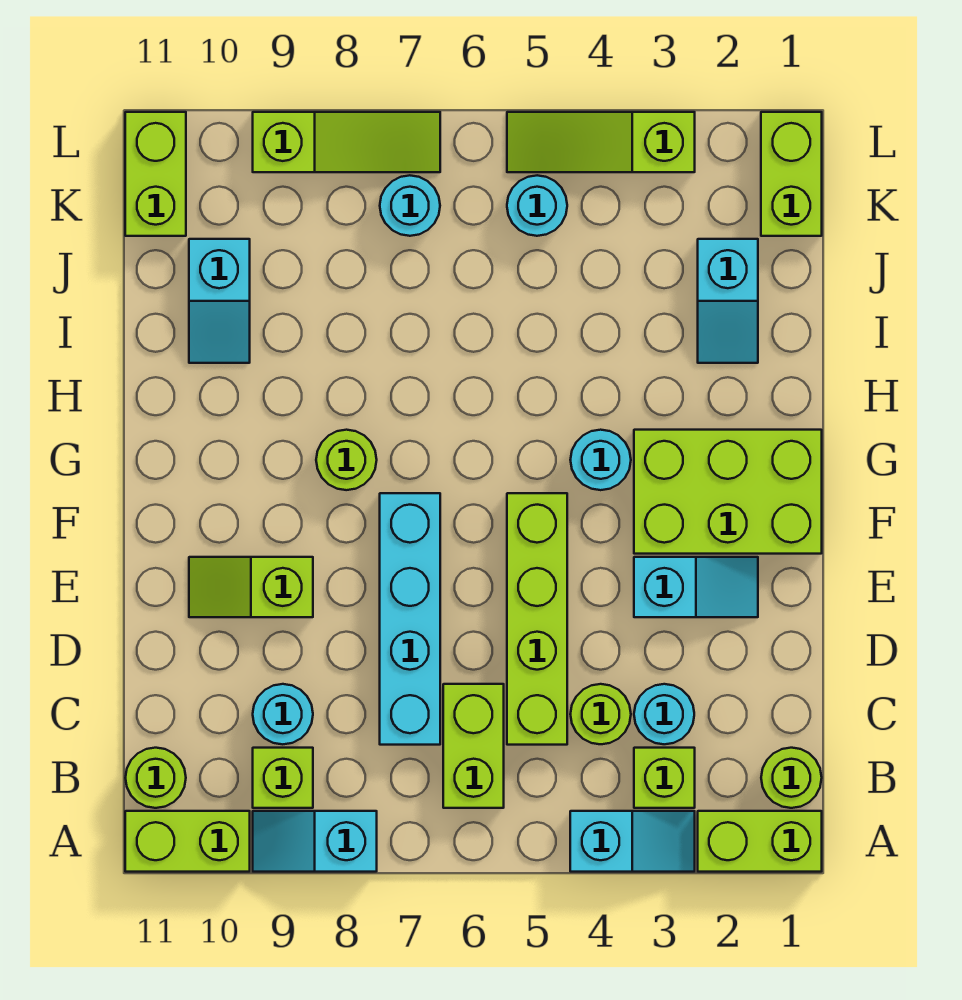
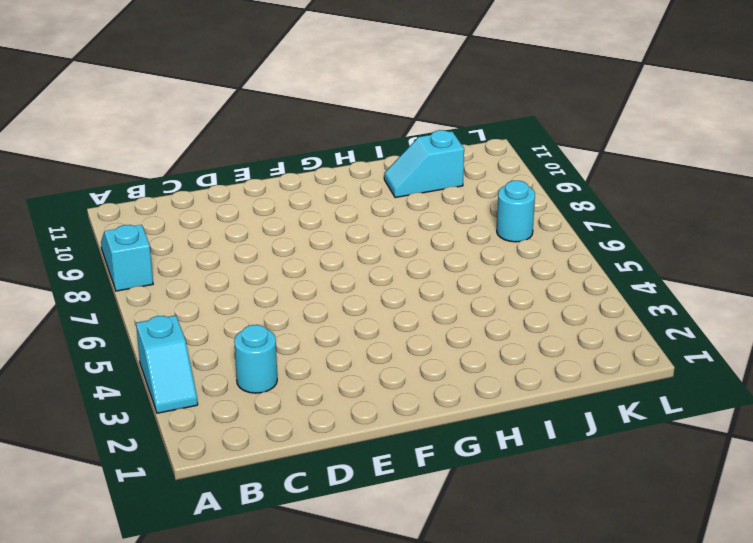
none -> lime 1x2 brick [698,811,822,872]
none -> lime 1x2 brick [125,811,250,872]
none -> lime 1x1 round brick [761,748,822,808]

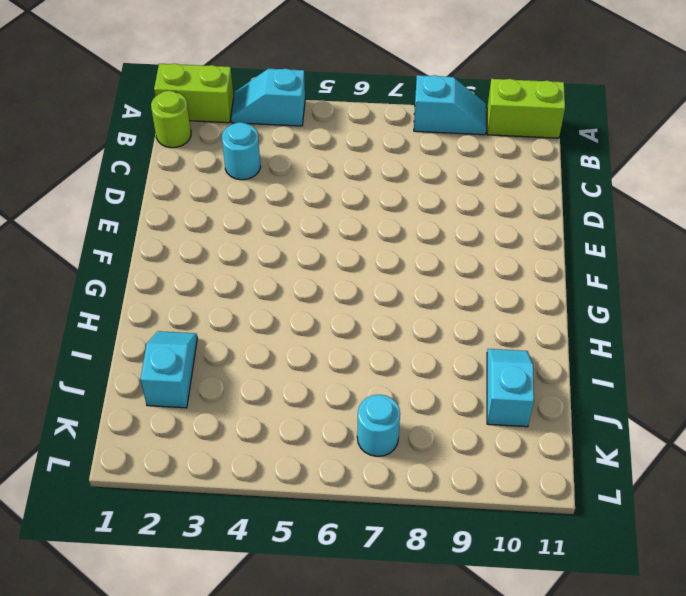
none -> lime 1x1 brick [634,748,695,808]
none -> lime 1x2 brick [443,684,504,808]
none -> lime 1x1 brick [253,748,313,808]

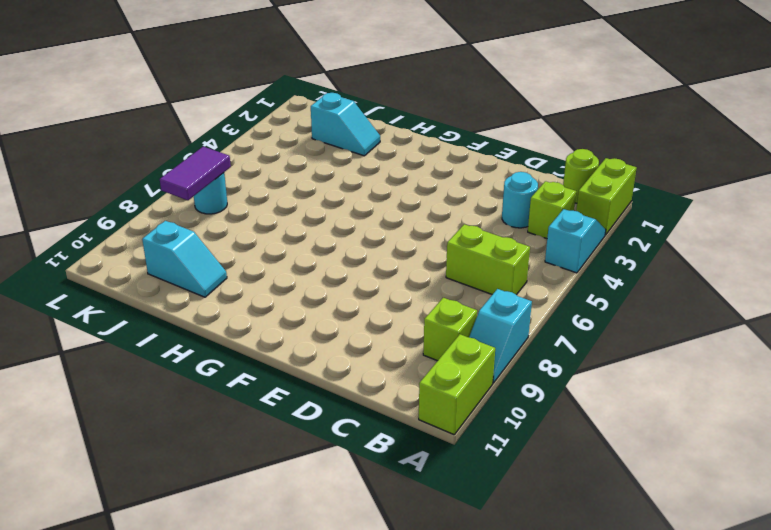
purple 1x2 tile [160,147,231,200] -> none
none -> lime 1x1 round brick [125,748,186,808]
none -> lime 1x1 round brick [570,684,631,744]
none -> lime 1x4 brick [507,493,567,745]

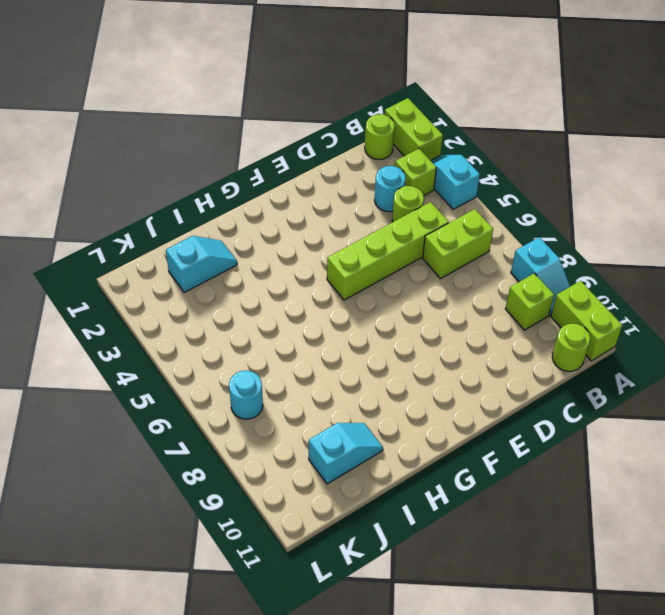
none -> cyan 1x4 brick [380,493,440,745]
none -> cyan 1x1 round brick [253,684,313,744]
none -> cyan 1x2 slope [634,557,758,617]

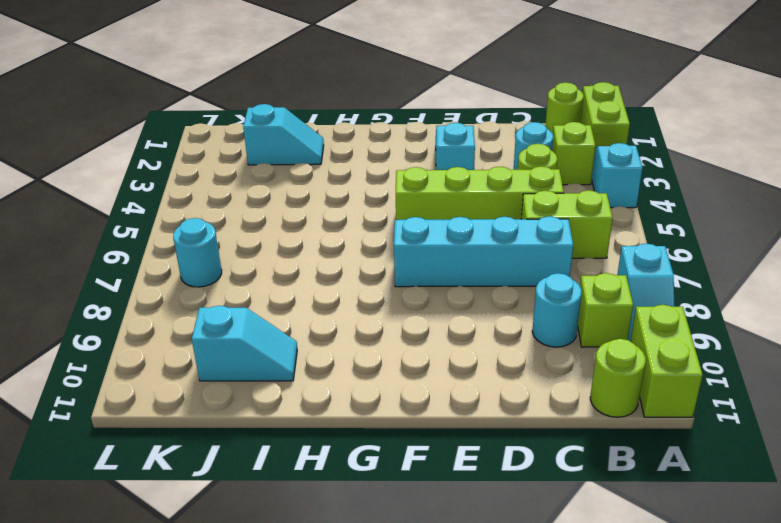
none -> lime 1x2 slope [189,557,313,617]
none -> lime 2x3 brick [634,430,822,554]
none -> cyan 1x1 round brick [570,430,631,490]

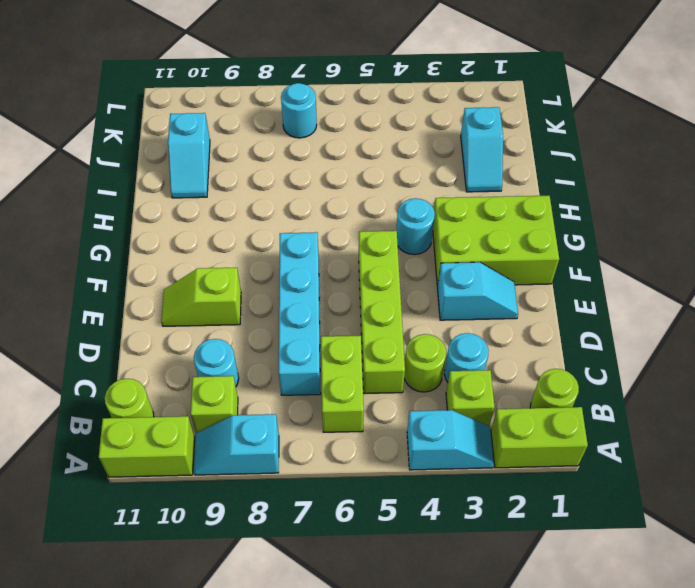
none -> lime 1x1 round brick [316,430,377,490]
none -> lime 1x2 brick [761,112,822,236]
none -> cyan 1x1 round brick [507,175,567,236]

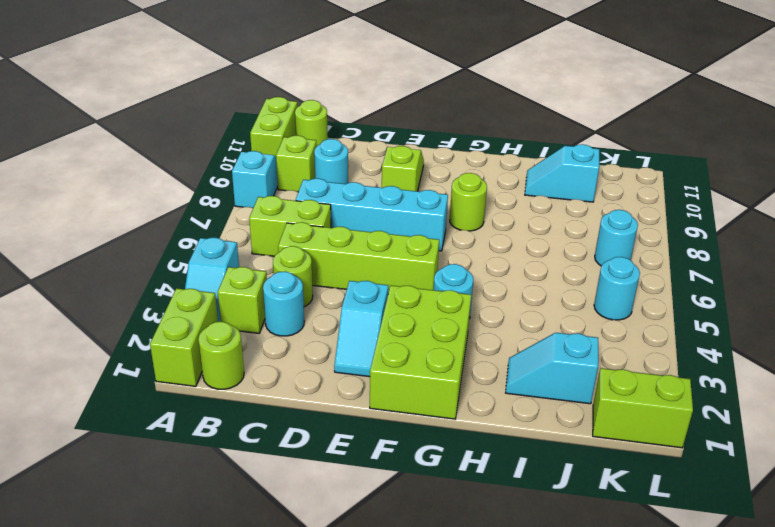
none -> lime 1x2 brick [125,112,186,236]
none -> lime 1x3 slope [507,112,695,172]
none -> lime 1x3 slope [253,112,440,172]

